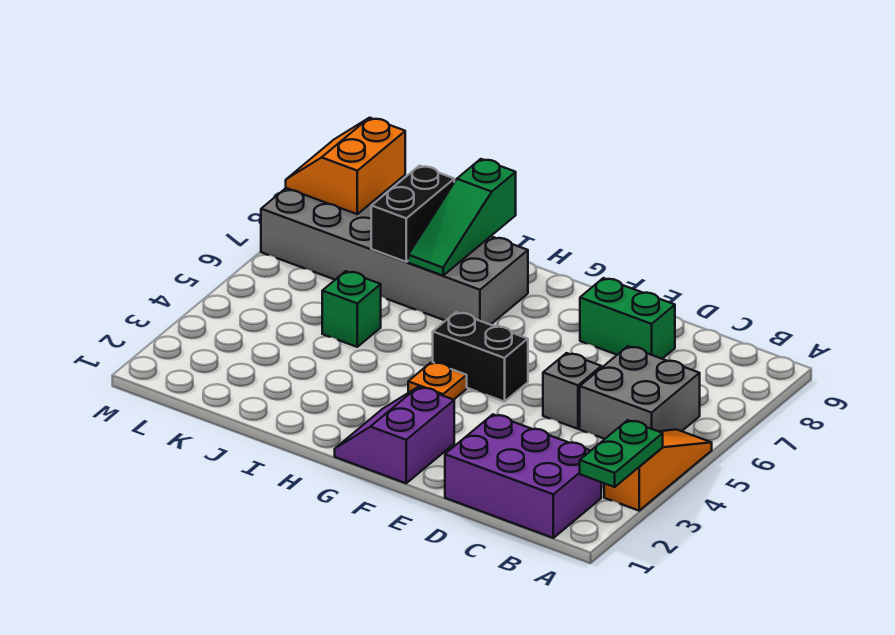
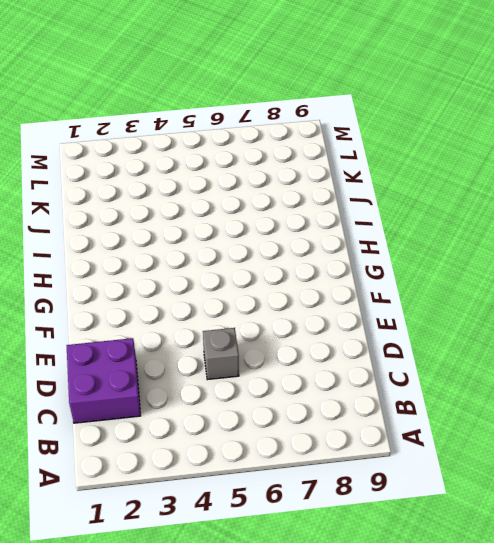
purple 2x2 brick [67,338,141,423] -> purple 2x3 brick [445,415,601,538]
none -> orange 1x3 slope [604,429,712,511]
none -> grey 2x2 brick [580,346,700,439]
none -> green 1x2 brick [580,278,675,359]

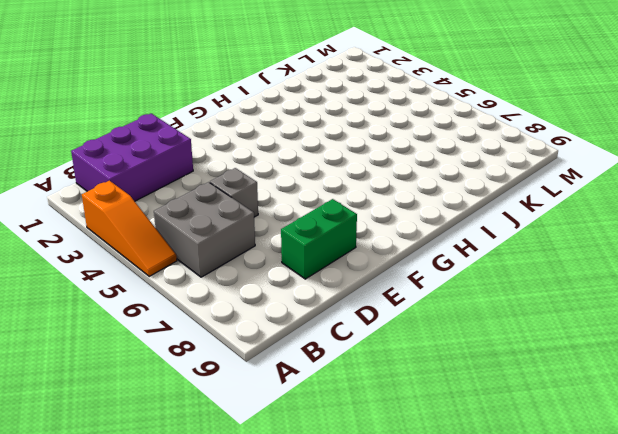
none -> purple 2x2 slope [335,387,454,483]
none -> black 1x2 brick [433,312,528,402]
none -> orange 1x1 plate [408,362,467,400]

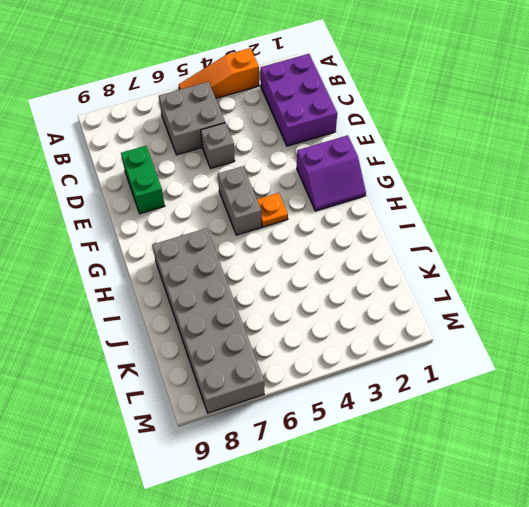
grey 1x2 brick [218,166,262,235] -> black 1x2 brick [433,312,528,402]
none -> green 1x1 brick [322,271,381,347]
none -> green 1x2 plate [580,420,663,487]
none -> green 1x3 slope [408,159,516,276]

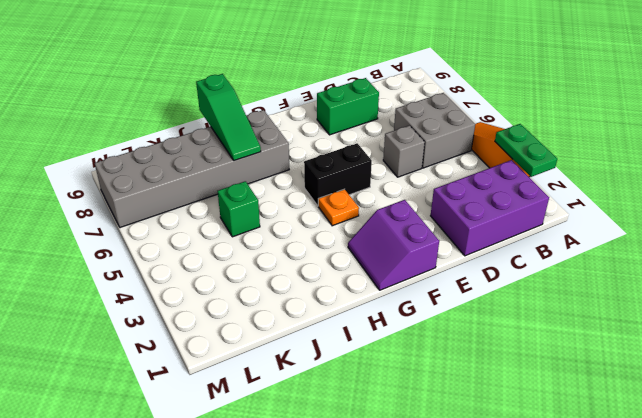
none -> black 1x2 brick [371,166,454,262]
none -> orange 2x2 slope [286,118,405,214]

